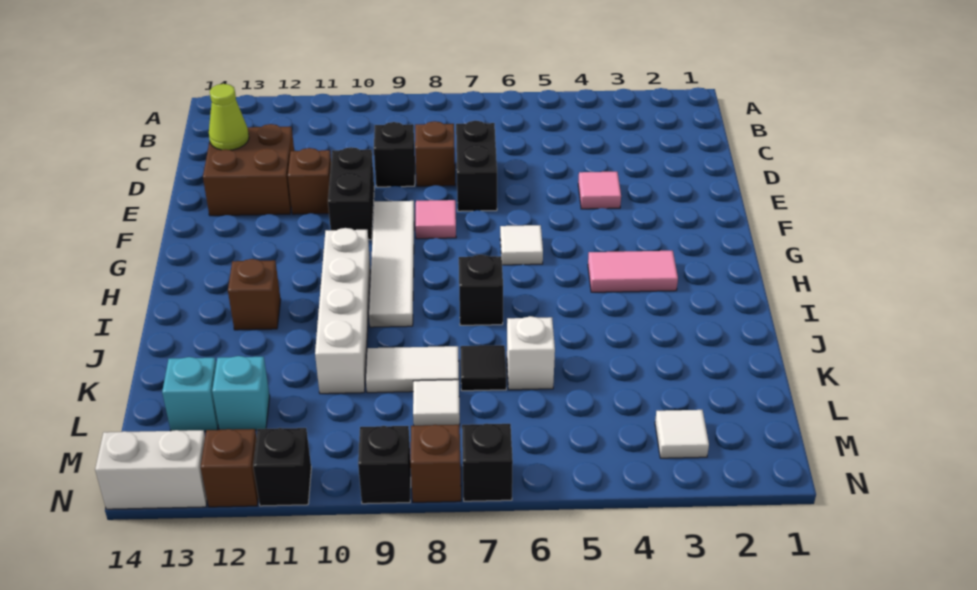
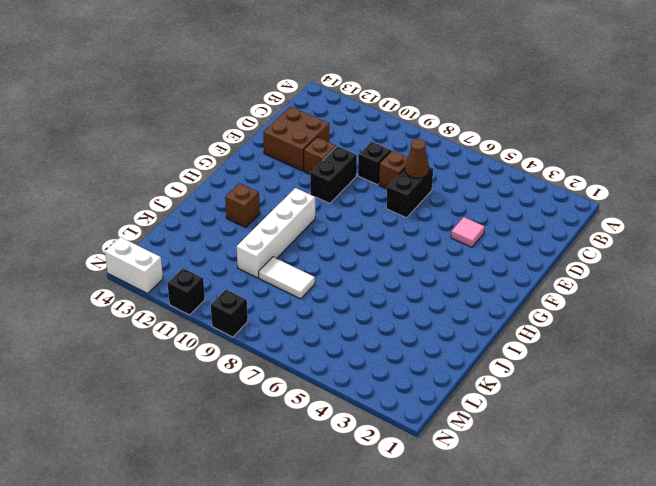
brown 1x1 cone [405,139,429,178] -> none
none -> pink 1x1 tile [416,200,456,239]
none -> white 1x4 tile [369,201,414,327]
none -> white 1x1 tile [500,225,543,265]

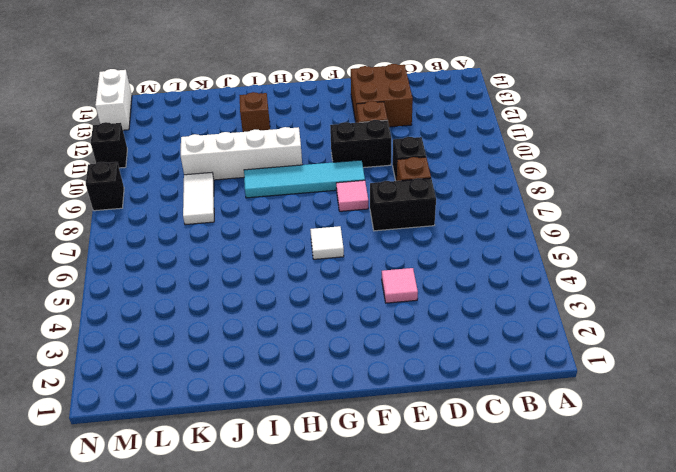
cyan 1x4 tile [244,160,365,198] -> white 1x4 tile [369,201,414,327]
none -> pink 1x2 tile [588,251,678,292]
none -> black 1x1 brick [459,255,503,325]
none -> white 1x1 brick [507,316,555,390]

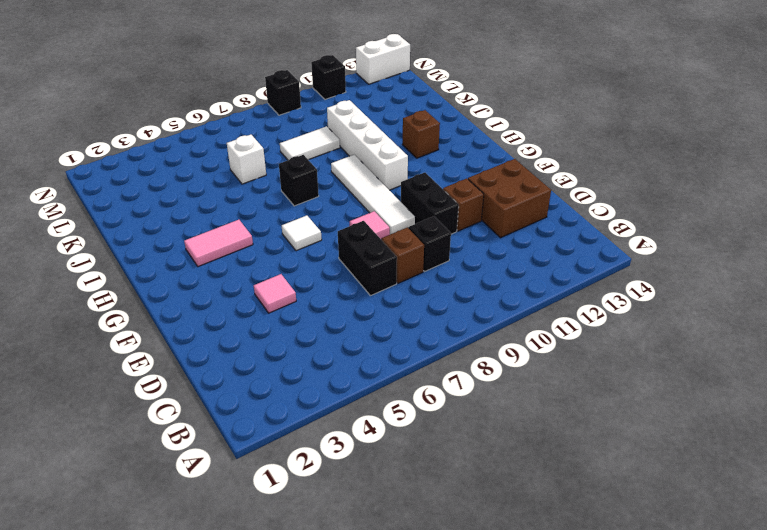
none -> black 1x1 tile [460,345,506,391]
none -> white 1x1 tile [413,380,460,426]
none -> cyan 1x1 brick [212,356,270,430]

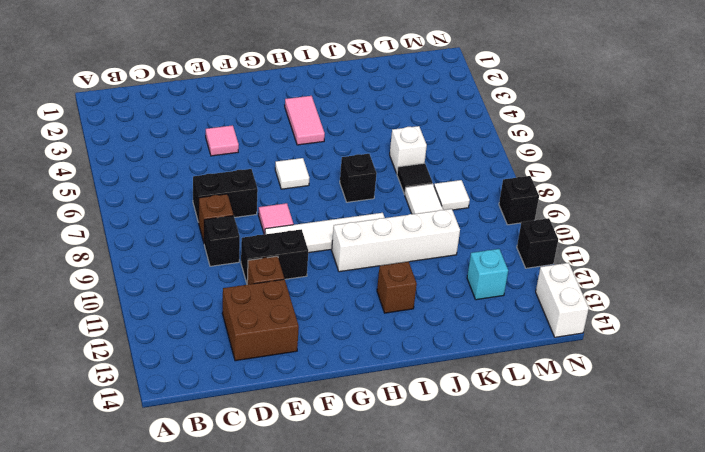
none -> cyan 1x1 brick [162,357,218,431]
none -> white 1x1 tile [655,410,709,458]
none -> black 1x1 brick [462,424,513,501]

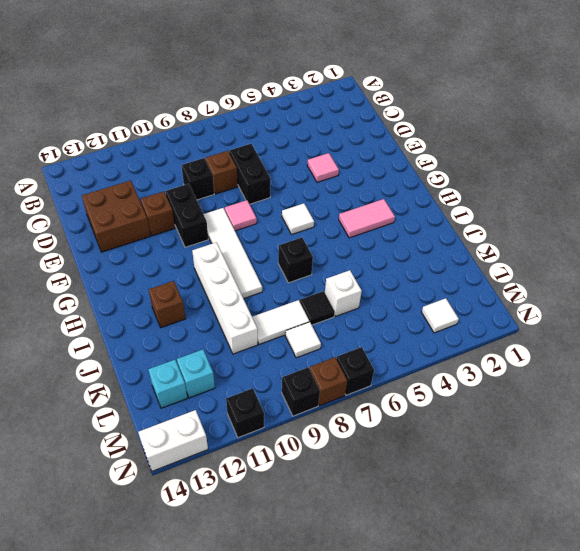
none -> brown 1x1 brick [201,429,258,507]
none -> lime 1x1 cone [209,84,249,150]

